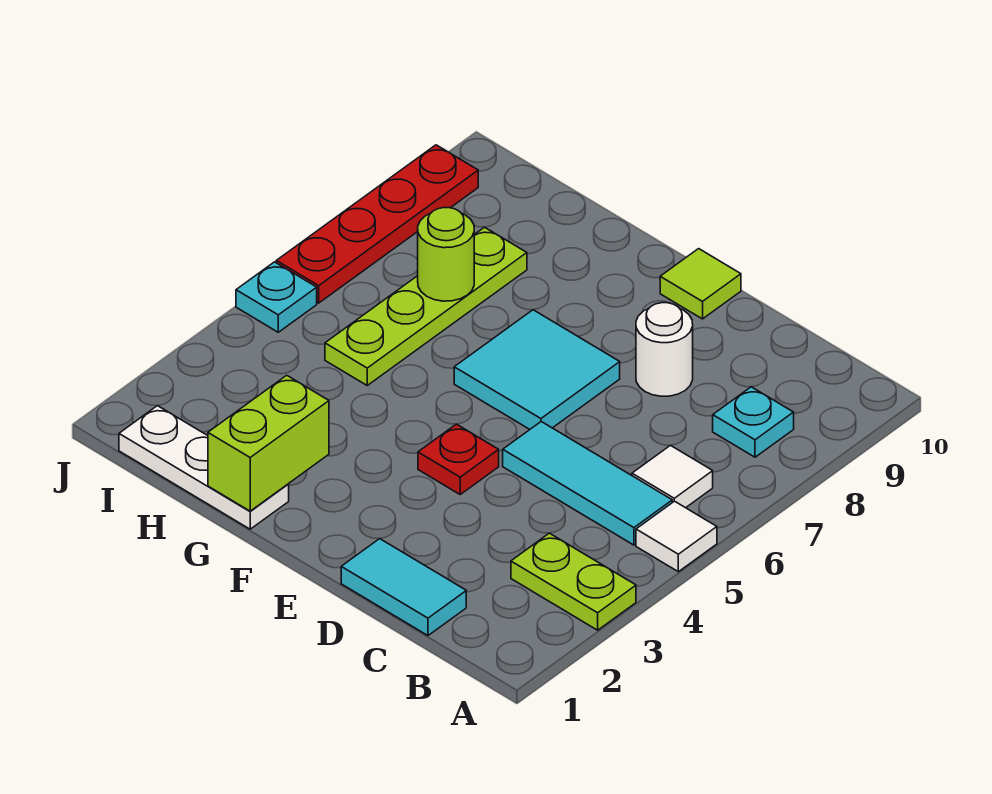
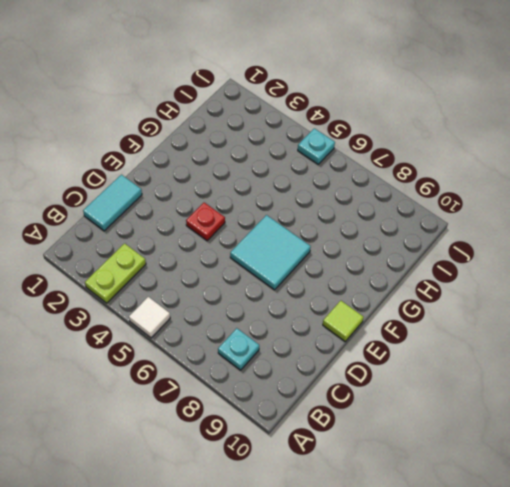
none -> cyan 1x3 tile [503,422,672,545]
none -> white 1x1 tile [632,445,713,508]
none -> white 1x1 round brick [636,303,693,396]

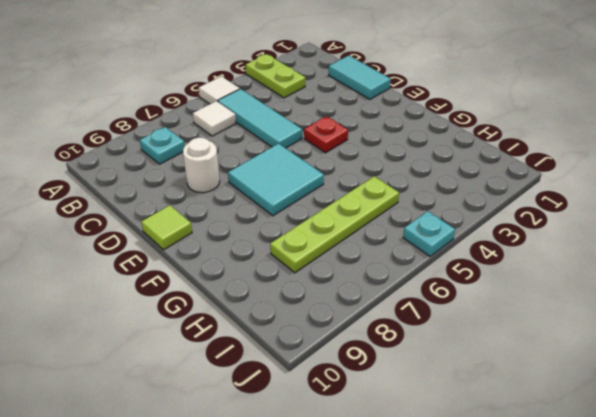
none -> white 1x3 plate [119,406,289,529]
none -> red 1x4 plate [276,145,478,303]
none -> lime 1x2 brick [208,375,329,511]

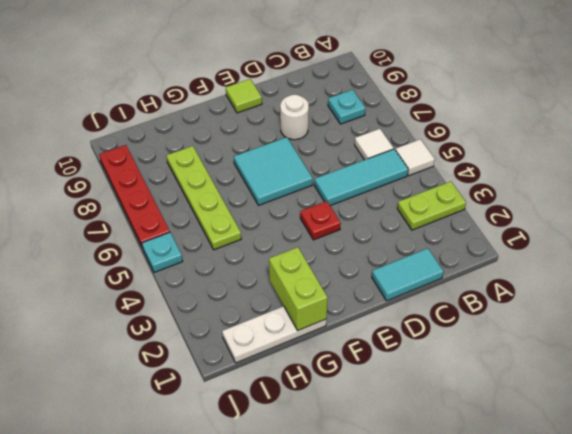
none -> lime 1x1 round brick [418,208,474,301]

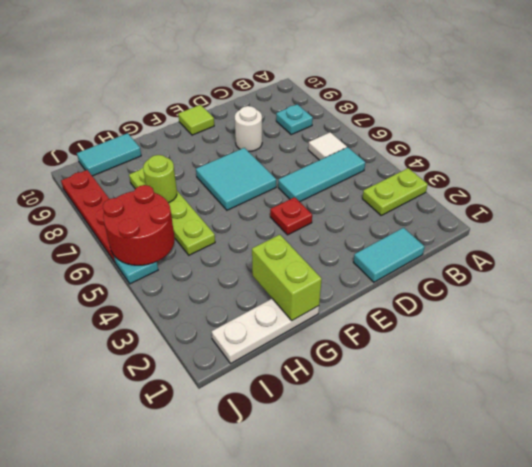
cyan 1x2 tile [77,133,141,176] -> none
red 2x2 round brick [103,185,175,265] -> none
none -> white 1x1 tile [636,501,717,572]

